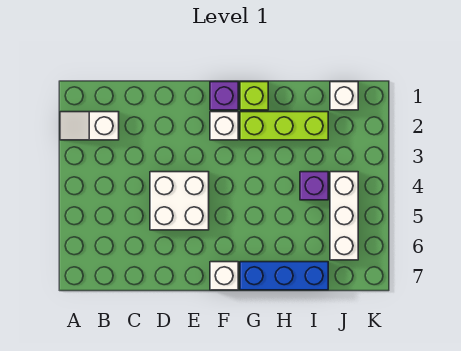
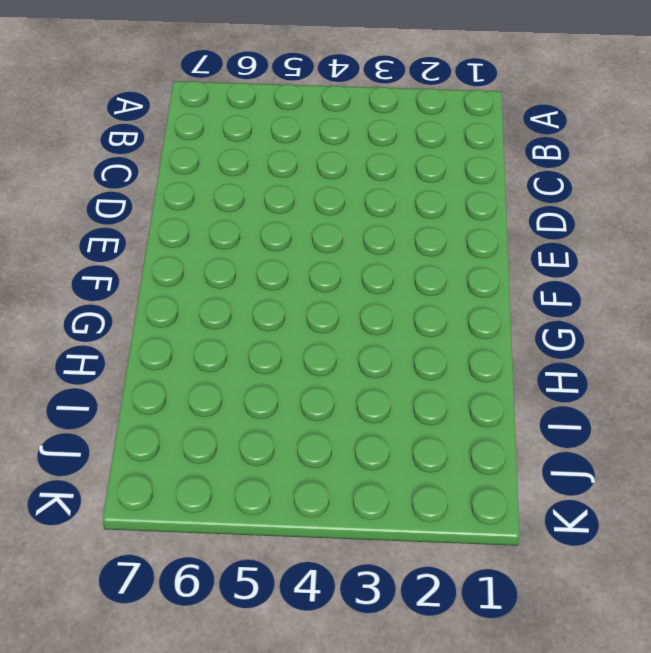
none -> white 1x2 slope [60,112,119,140]
none -> white 2x2 brick [150,172,209,230]

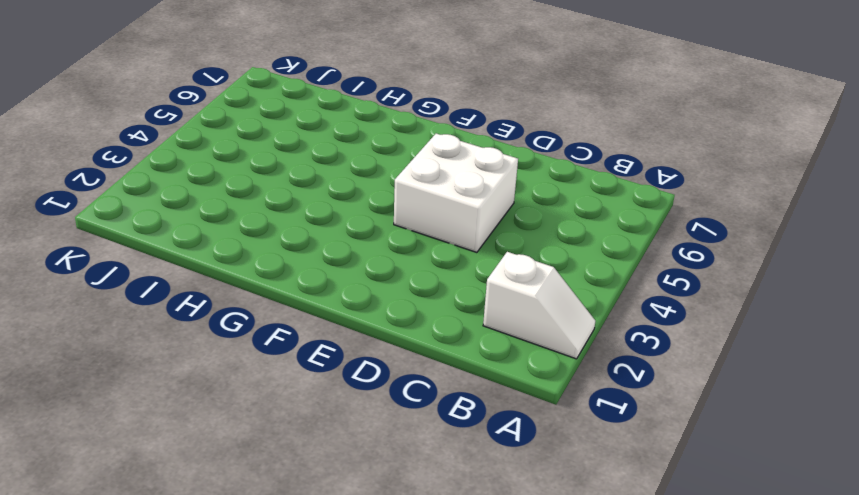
none -> purple 1x1 brick [210,82,238,110]
none -> white 1x1 brick [210,112,238,140]

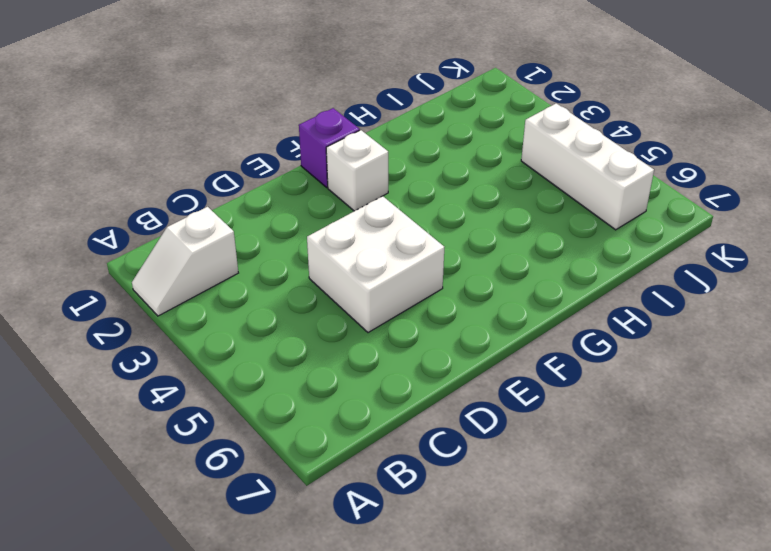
none -> white 1x1 brick [210,262,238,290]
none -> lime 1x1 brick [240,82,268,110]

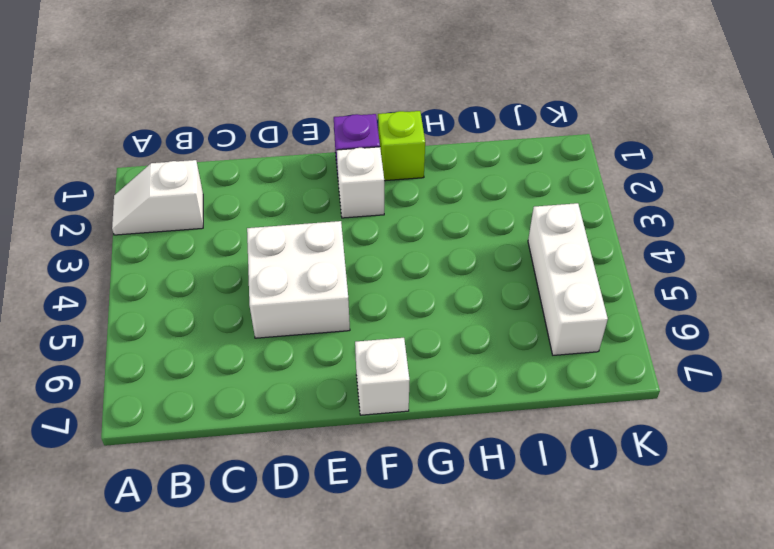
none -> lime 1x3 brick [240,112,328,140]
none -> blue 1x3 brick [240,262,328,290]

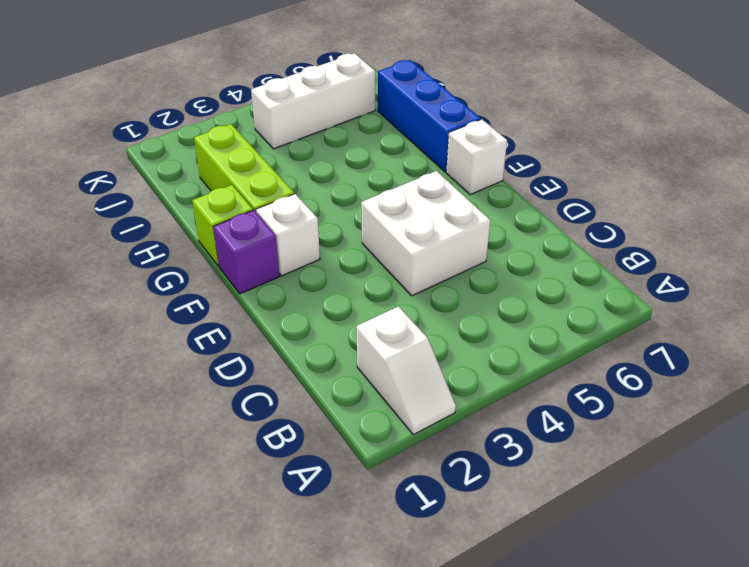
none -> purple 1x1 brick [300,172,328,200]
none -> white 1x1 brick [330,82,358,110]

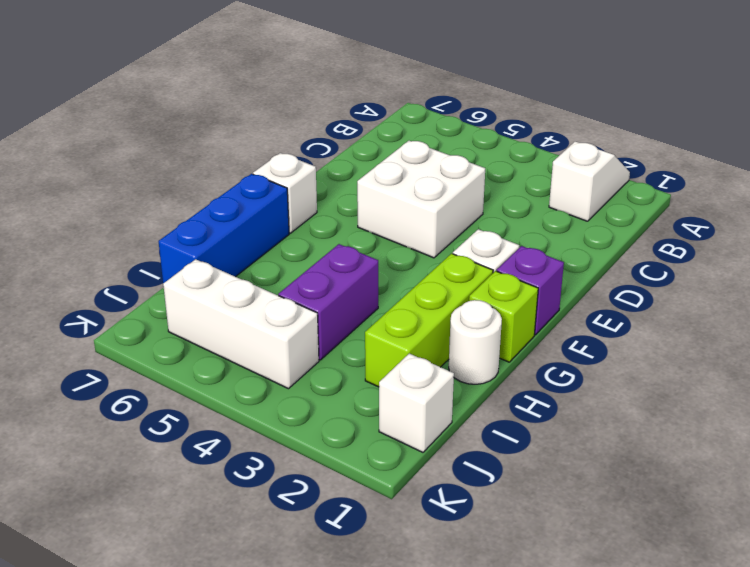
white 1x1 round brick [449,300,502,384] -> none
purple 1x2 brick [278,244,378,360] -> purple 1x1 brick [300,172,328,200]

